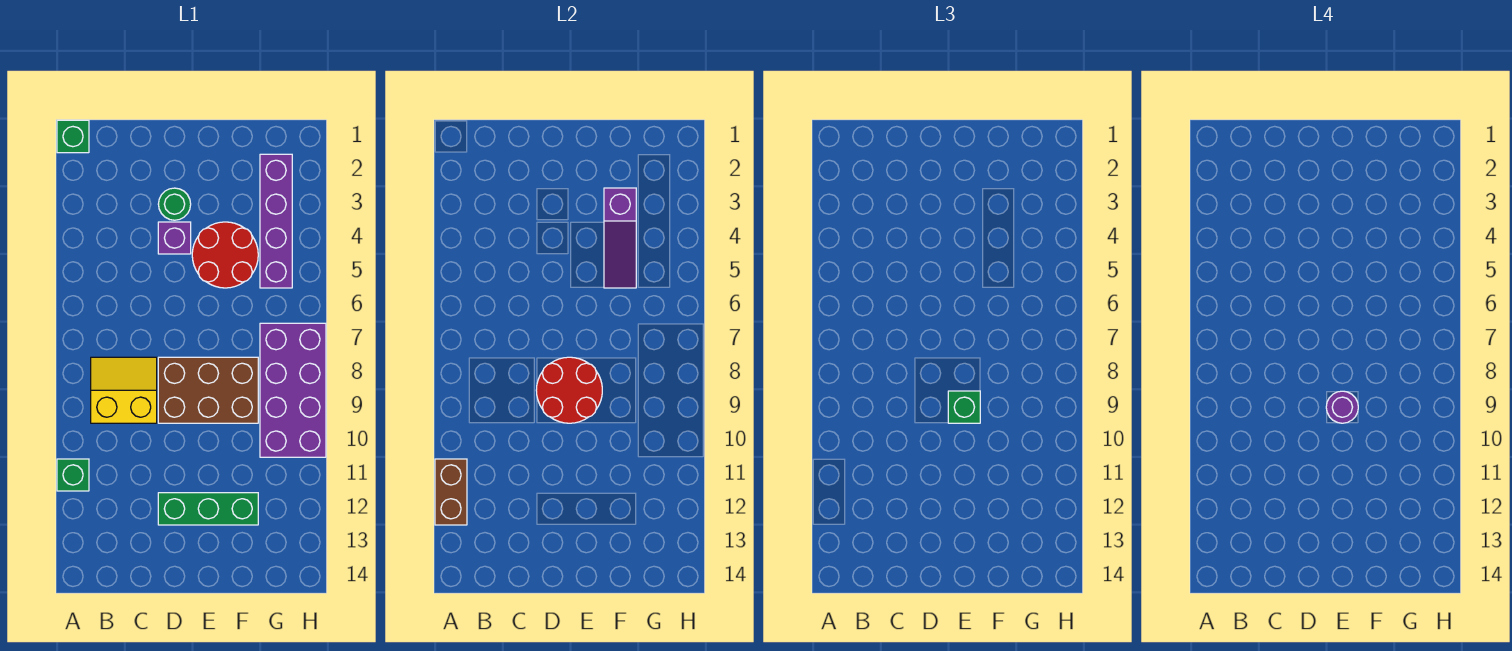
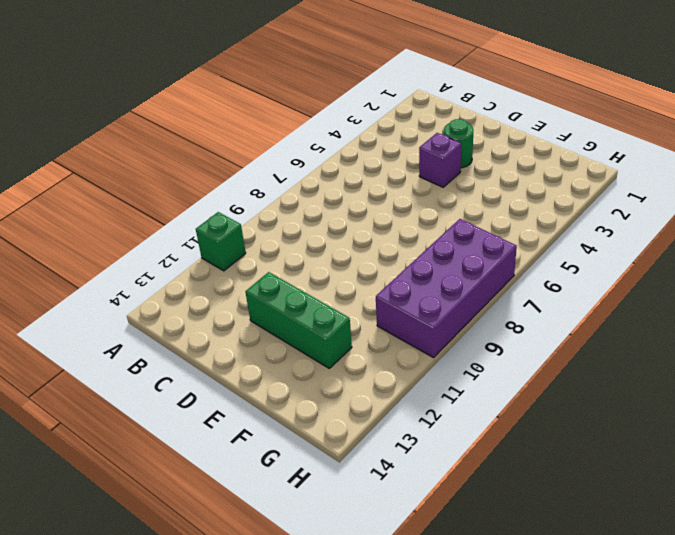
none -> green 1x1 brick [57,120,89,153]
none -> yellow 2x2 slope [91,357,157,423]
none -> brown 2x3 brick [158,357,258,423]

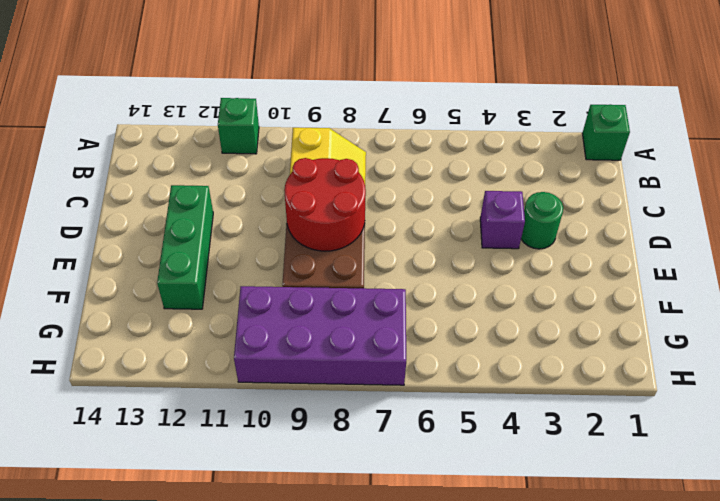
none -> red 2x2 round brick [192,222,258,288]
none -> purple 1x4 brick [260,154,292,288]
none -> brown 1x2 brick [435,459,467,525]

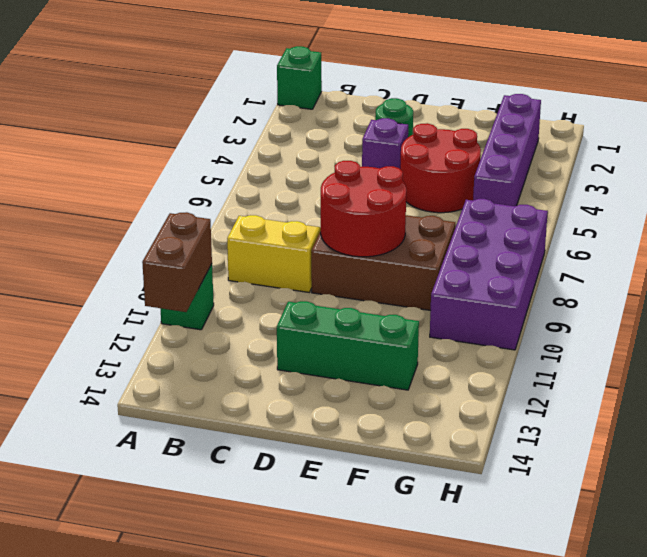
none -> purple 1x3 slope [604,188,636,288]
none -> green 1x1 brick [948,391,980,423]
none -> purple 1x1 round brick [1326,391,1358,423]

